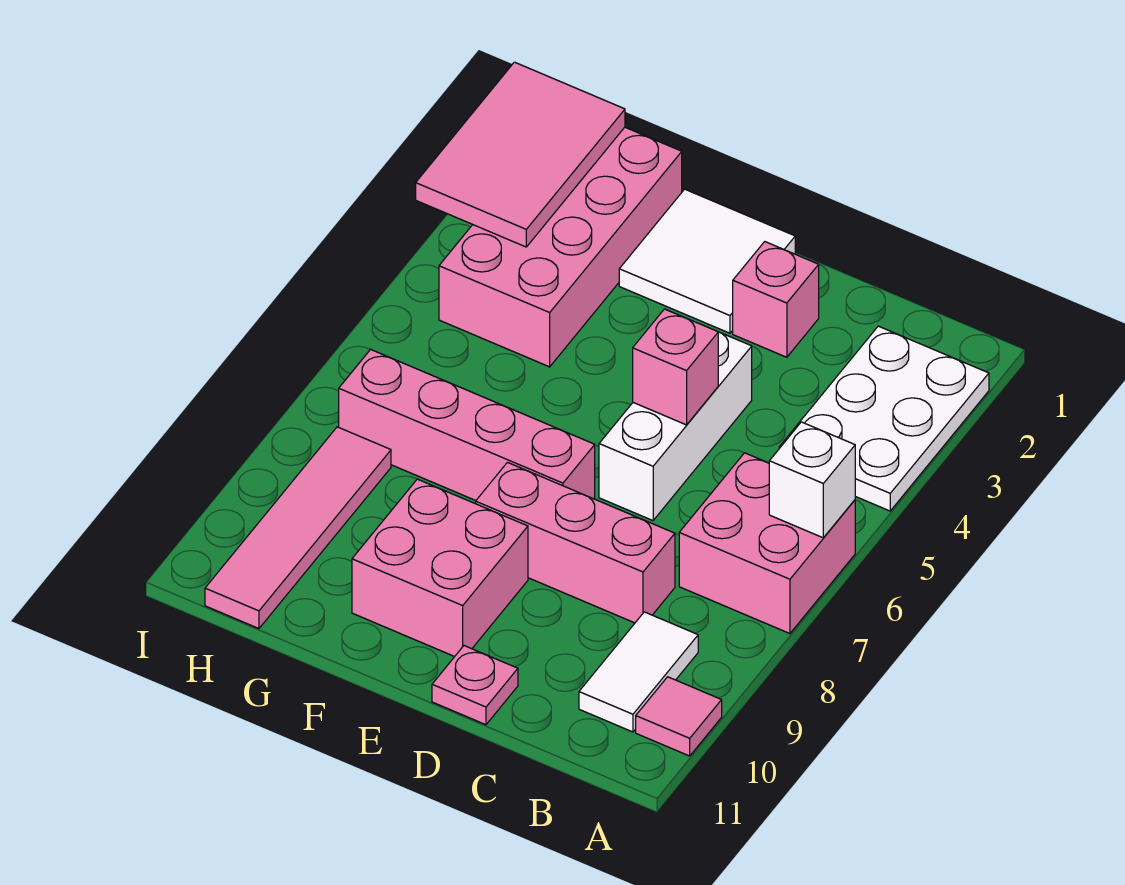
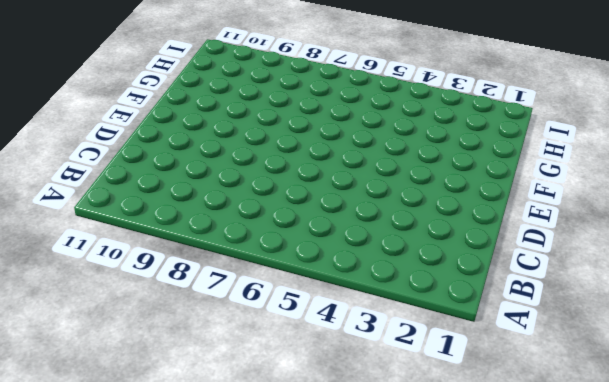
none -> white 2x3 plate [779,326,989,511]
none -> pink 2x2 brick [679,453,855,634]
none -> pink 1x1 tile [636,677,722,756]

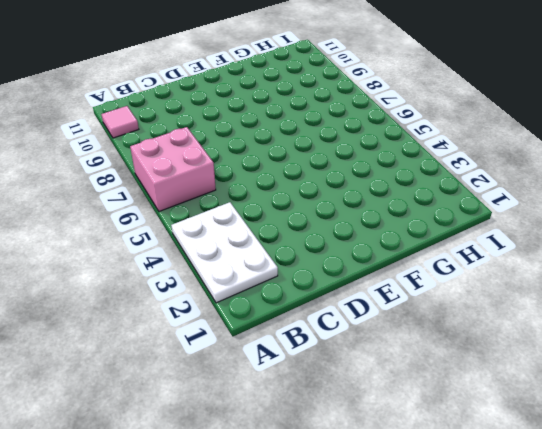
none -> white 1x2 tile [579,612,698,732]
none -> pink 1x3 brick [476,462,675,623]
none -> pink 1x1 brick [733,242,819,357]

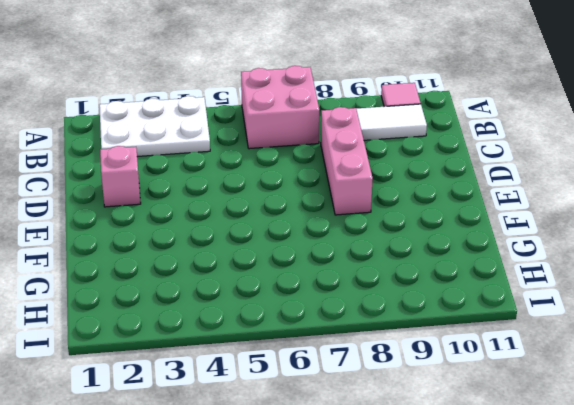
none -> white 1x3 brick [599,332,752,521]
none -> pink 1x1 plate [432,646,518,725]
none -> white 2x2 tile [619,189,795,333]

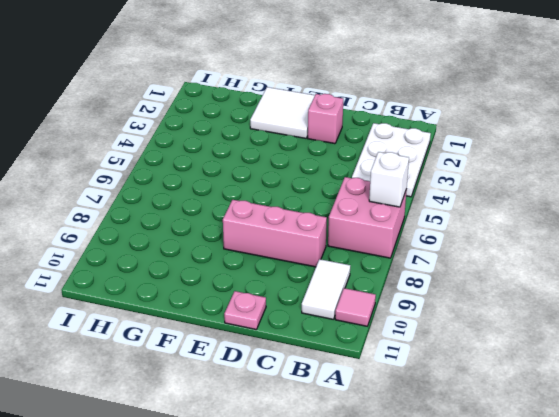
none -> white 1x3 brick [599,332,752,521]
none -> pink 1x4 brick [339,349,595,501]
none -> pink 2x2 brick [352,479,528,657]

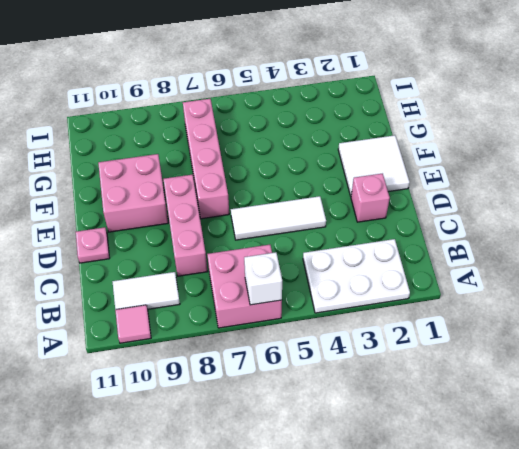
white 1x3 tile [231,196,326,240] -> white 1x3 brick [599,332,752,521]
none -> pink 2x4 brick [439,127,682,367]
none -> pink 1x4 tile [205,427,391,629]
none -> pink 1x1 brick [633,309,718,425]

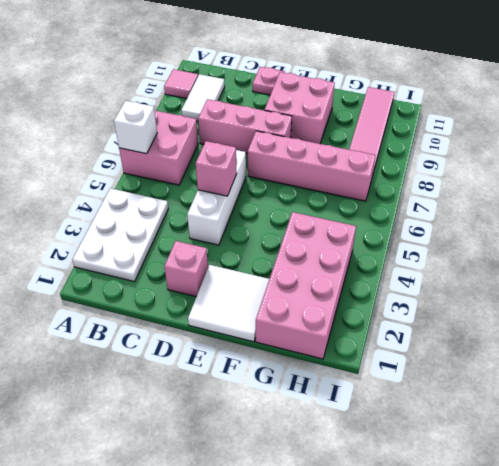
none -> pink 2x3 tile [416,62,625,247]

